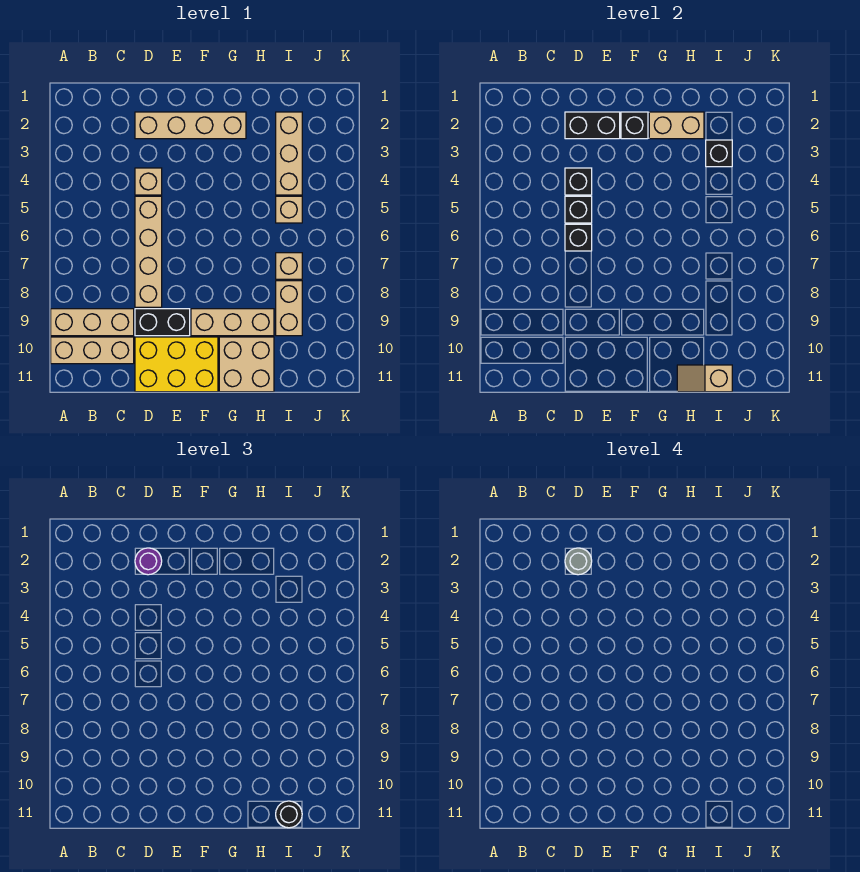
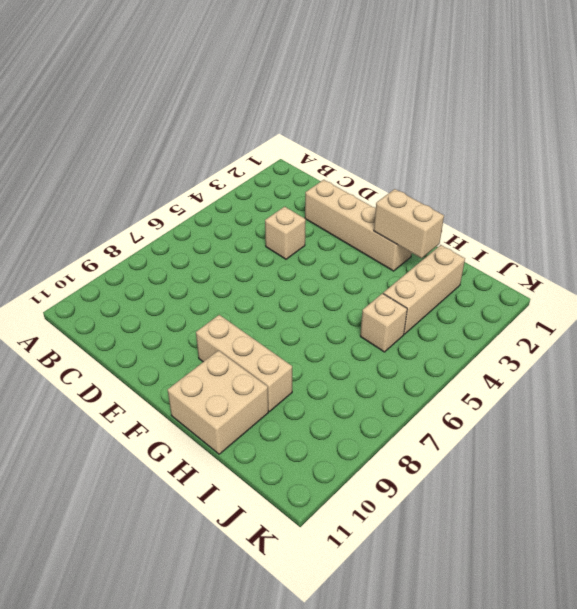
none -> tan 1x3 brick [51,309,134,336]
none -> tan 1x3 brick [51,337,134,364]
none -> tan 1x4 brick [135,196,162,307]

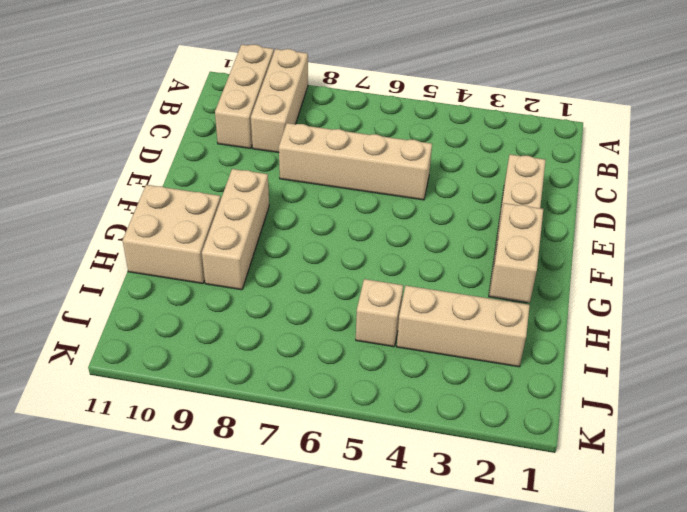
none -> tan 1x1 brick [135,168,162,195]
none -> black 1x2 brick [135,309,190,336]
none -> yellow 2x3 brick [135,337,218,392]

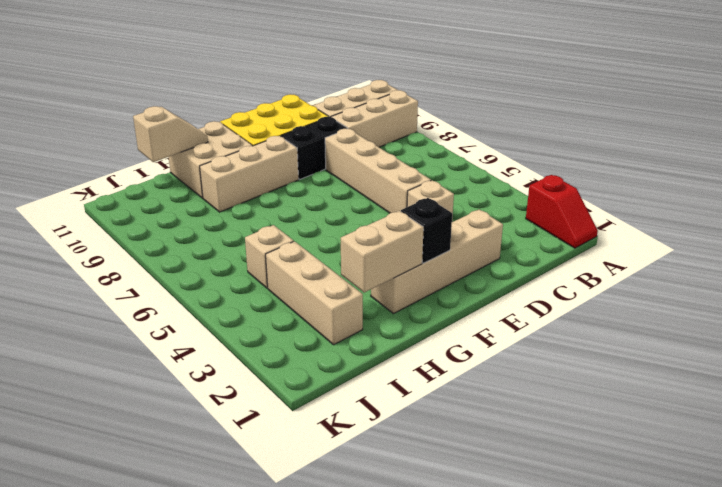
red 1x2 slope [526,175,598,248] -> none
none -> tan 1x1 brick [276,253,302,279]
none -> tan 1x2 brick [276,281,302,336]
none -> black 1x2 brick [565,112,620,139]

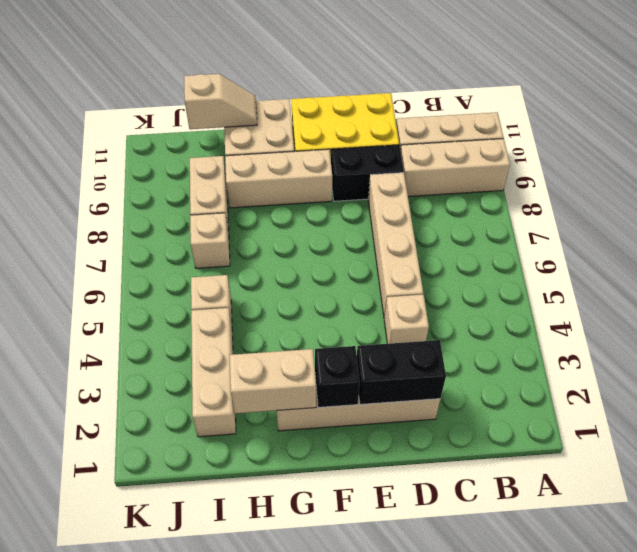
none -> black 1x1 brick [565,168,592,195]
none -> black 1x1 brick [565,196,592,223]
none -> black 1x1 brick [565,224,592,251]

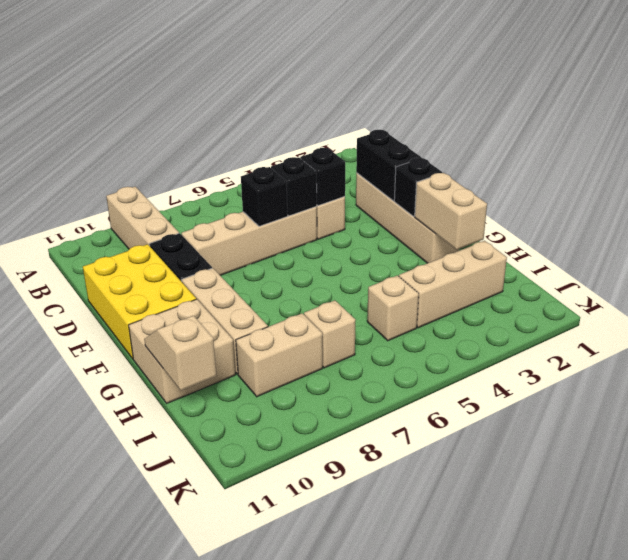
none -> tan 1x3 brick [51,337,134,364]
none -> black 1x1 brick [706,140,732,167]
none -> purple 1x1 round brick [135,548,162,575]

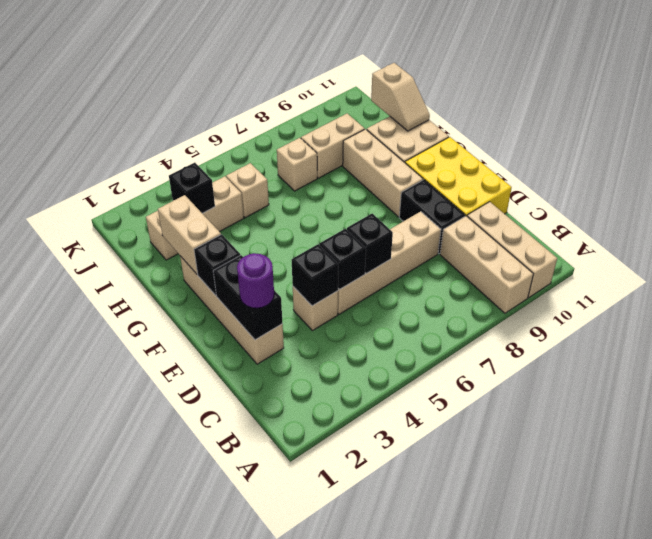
none -> black 1x1 round brick [276,801,302,828]
none -> grey 1x1 round brick [565,548,592,575]

